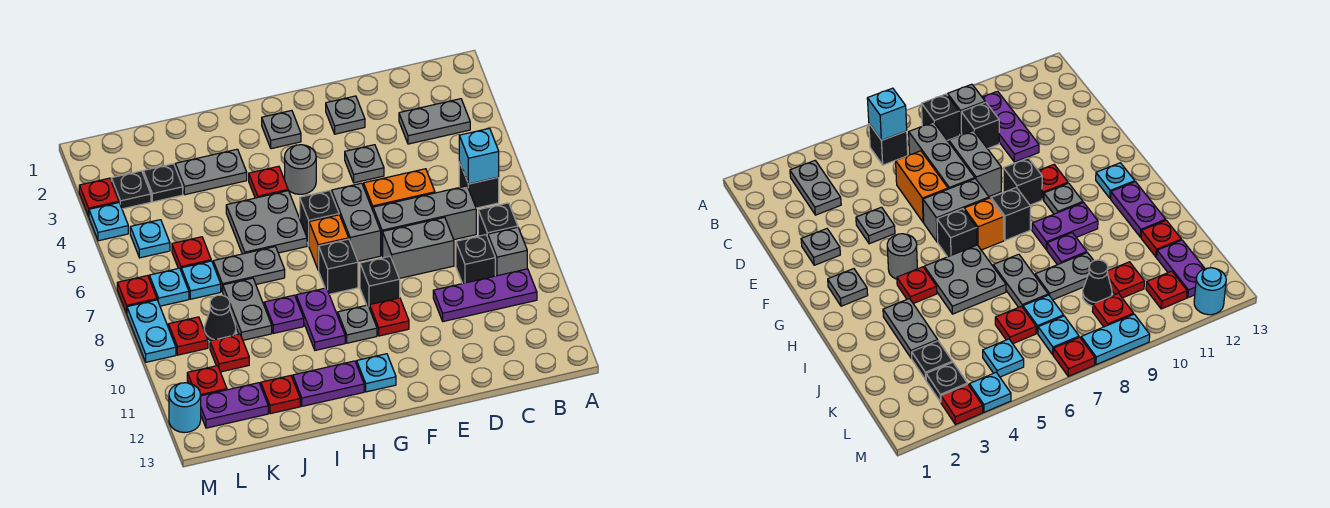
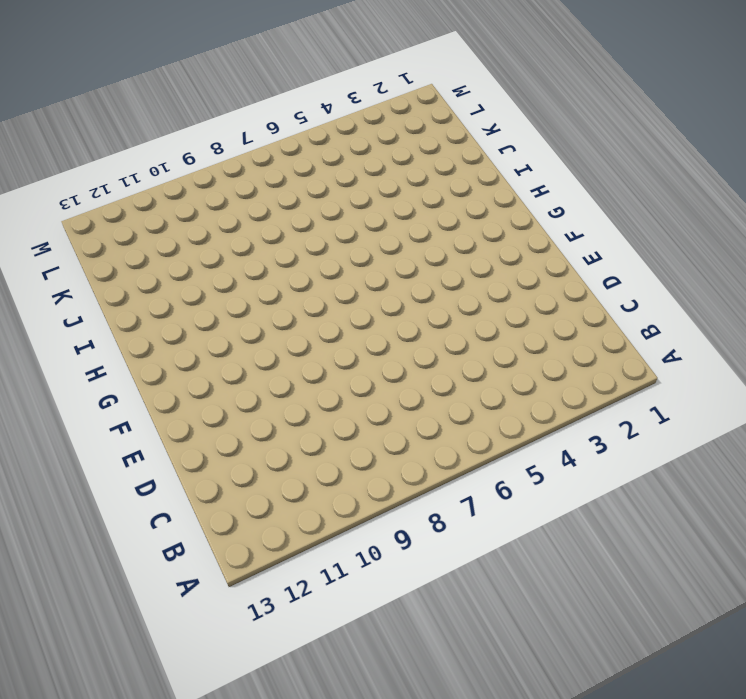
none -> grey 1x2 plate [399,99,470,144]
none -> black 1x1 brick [459,162,499,208]
none -> black 1x1 brick [478,203,518,237]
none -> grey 1x1 brick [488,227,527,276]

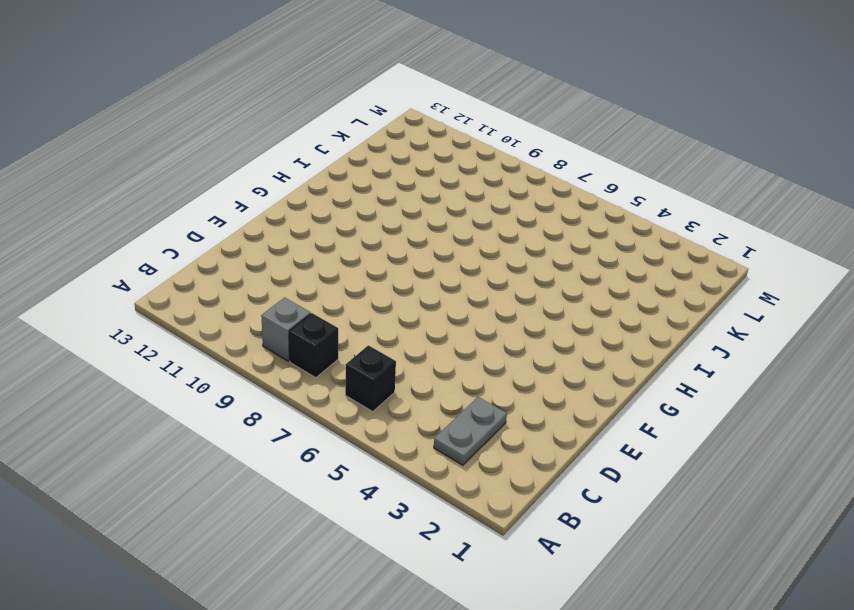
none -> purple 1x3 plate [433,269,537,321]
none -> grey 1x3 brick [373,186,476,256]
none -> black 1x1 brick [456,235,495,284]
none -> orange 1x2 brick [364,169,435,210]

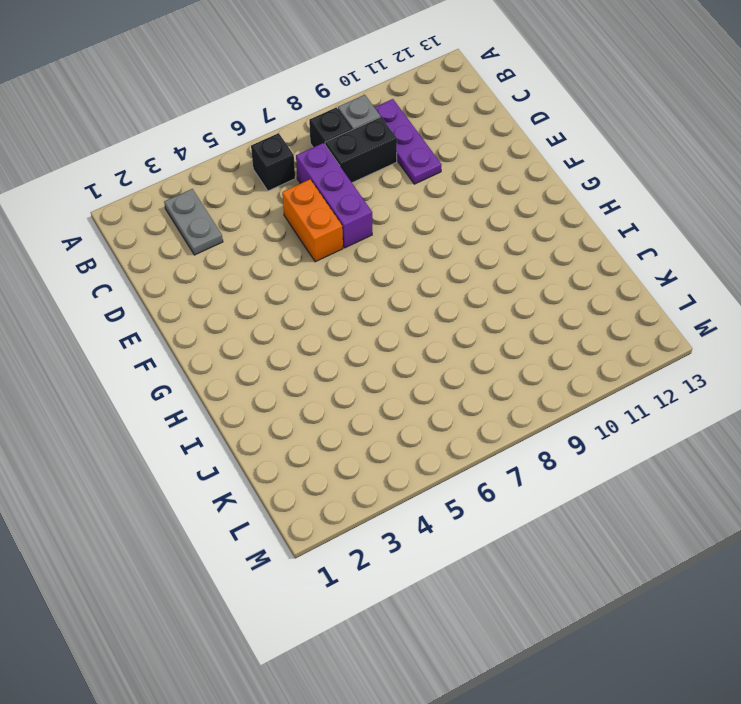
purple 1x3 brick [296,143,372,248] -> grey 1x3 brick [373,186,476,256]
black 1x2 brick [325,117,397,183] -> black 1x1 brick [456,235,495,284]
none -> grey 1x2 brick [383,217,454,278]
none -> grey 1x1 plate [326,96,365,134]
none -> grey 1x1 plate [345,145,384,183]
none -> grey 1x2 brick [332,183,381,261]

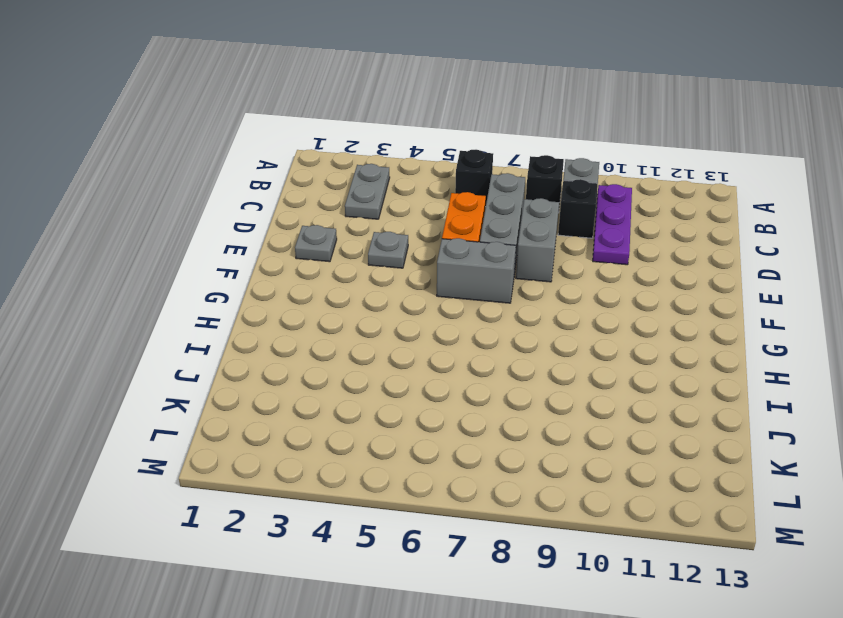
none -> black 1x1 brick [360,256,400,308]
none -> red 1x1 plate [370,298,409,336]
none -> grey 1x1 plate [262,111,301,149]
none -> grey 1x1 round brick [285,145,316,194]

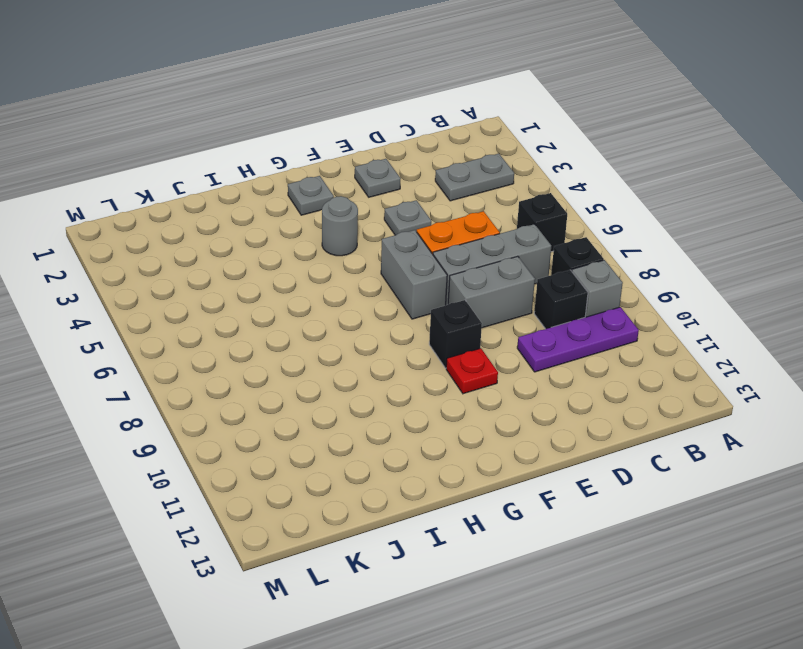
none -> black 1x1 brick [300,191,339,245]
none -> orange 1x1 brick [309,215,349,270]
none -> black 1x1 brick [319,239,358,294]
none -> grey 1x1 plate [338,305,377,343]

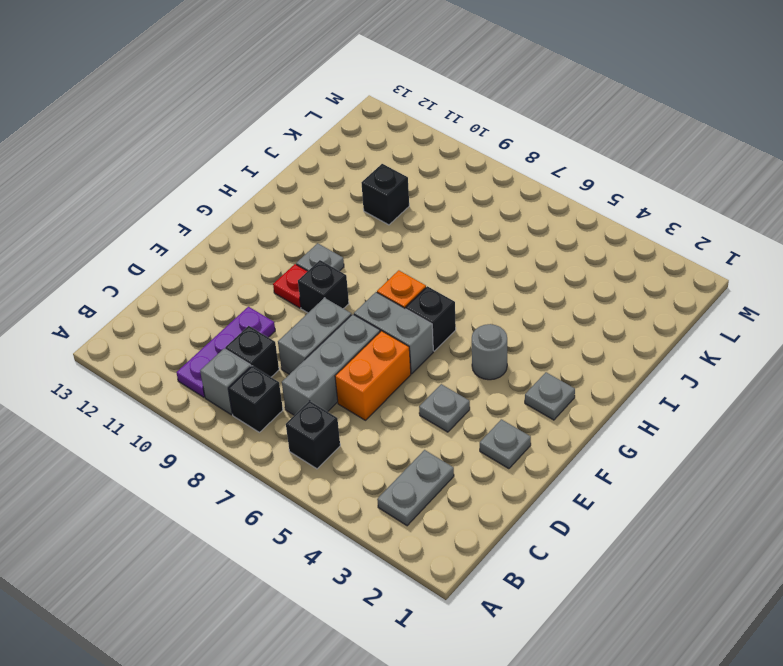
black 1x1 brick [361,164,409,225] -> black 1x1 brick moved to [319,239,358,294]
none -> cyan 1x1 plate [357,354,396,392]
none -> red 1x1 plate [249,166,288,198]
none -> grey 2x2 plate [226,191,307,254]
none -> purple 1x2 plate [296,288,345,350]

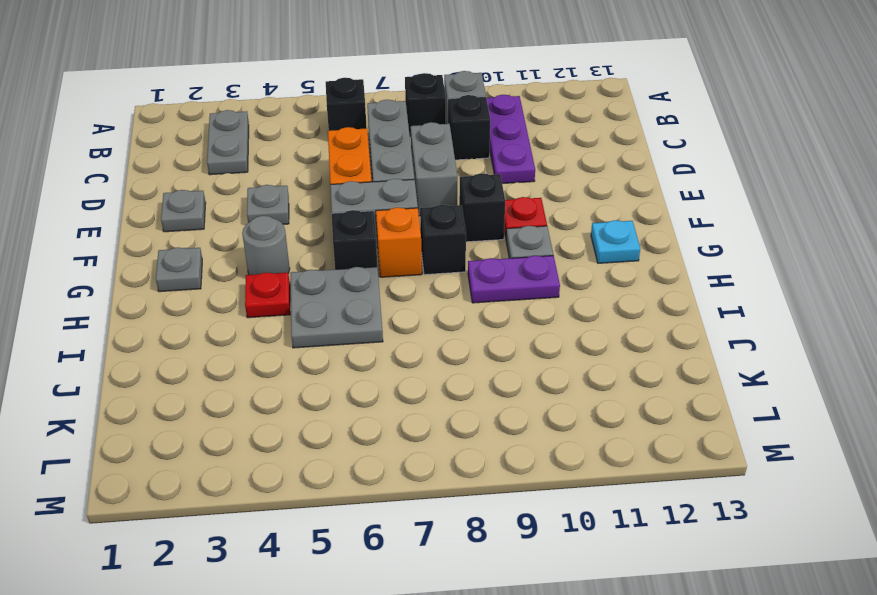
none -> purple 1x2 plate [293,361,364,406]
none -> grey 1x2 plate [175,149,247,195]
none -> grey 1x2 plate [213,247,285,292]
none -> purple 1x1 plate [264,295,304,333]

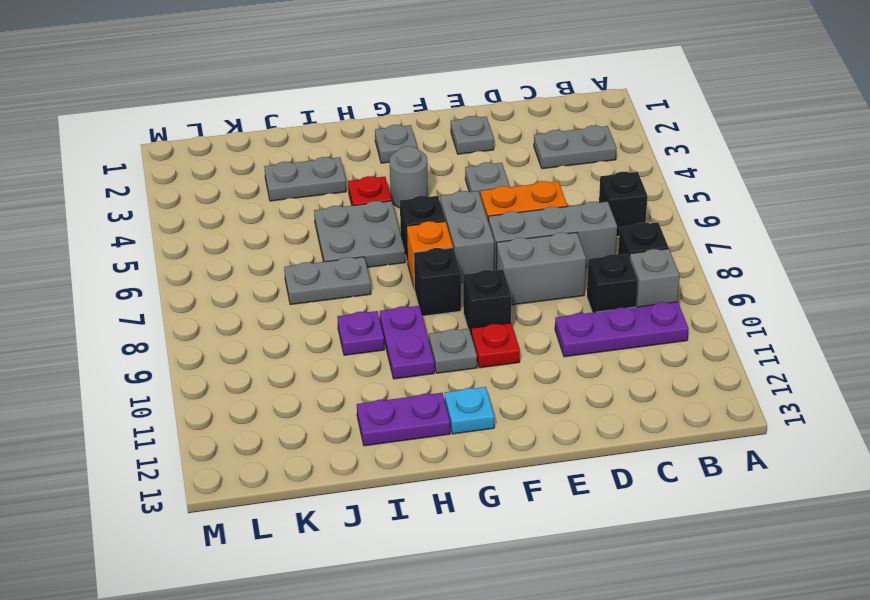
none -> grey 1x2 plate [223,278,272,340]
none -> red 1x1 plate [261,376,300,414]
none -> black 1x1 plate [143,164,183,202]
none -> red 1x1 plate [172,237,211,270]

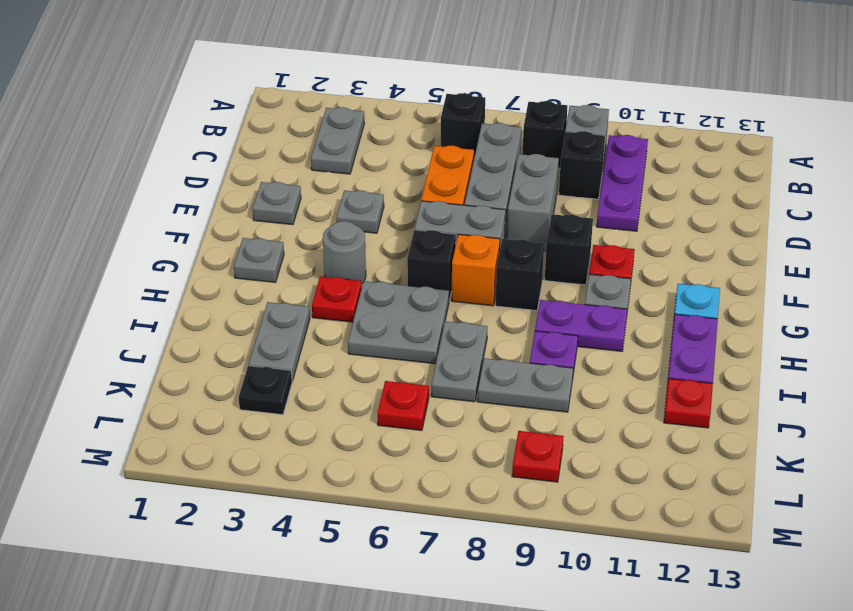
none -> cyan 1x1 plate [181,261,221,299]
none -> black 1x1 cone [204,295,236,342]
none -> red 1x1 plate [210,334,249,372]
none -> purple 1x2 plate [201,383,268,428]

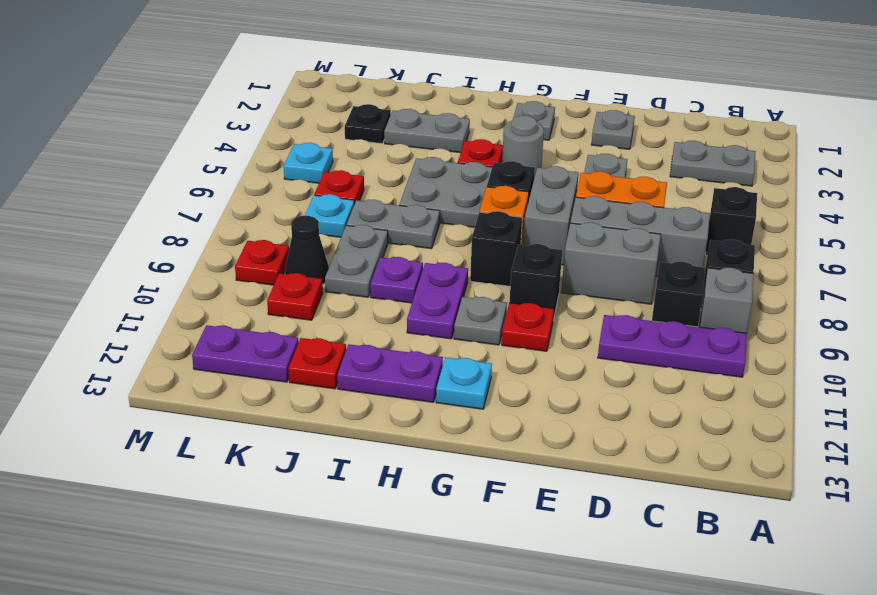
none -> black 1x1 plate [111,171,151,209]
none -> cyan 1x1 plate [149,268,189,306]
none -> red 1x1 plate [187,366,227,396]
none -> red 1x1 plate [79,178,119,216]

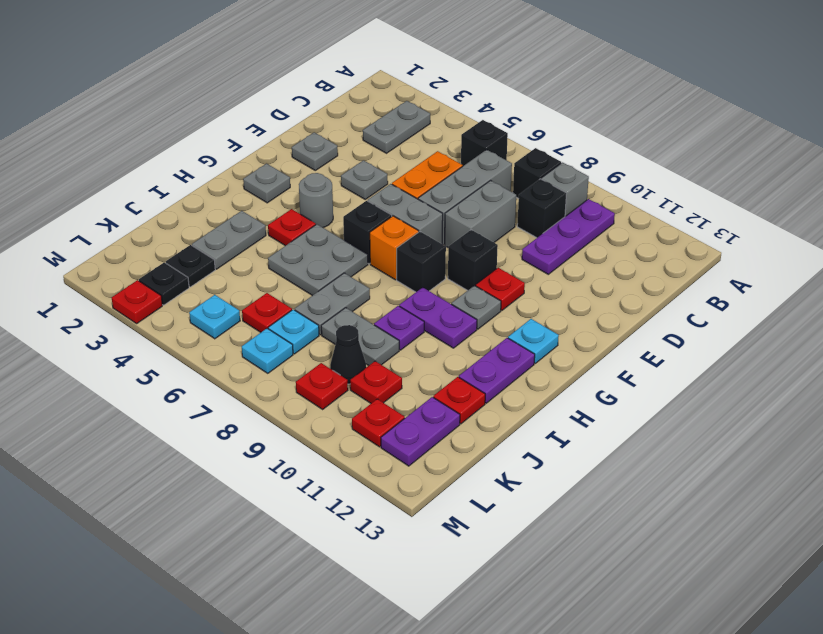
none -> cyan 1x1 plate [89,203,128,241]
none -> red 1x1 plate [117,276,157,313]
none -> cyan 1x2 plate [127,300,176,362]
none -> cyan 1x1 round brick [169,383,201,433]

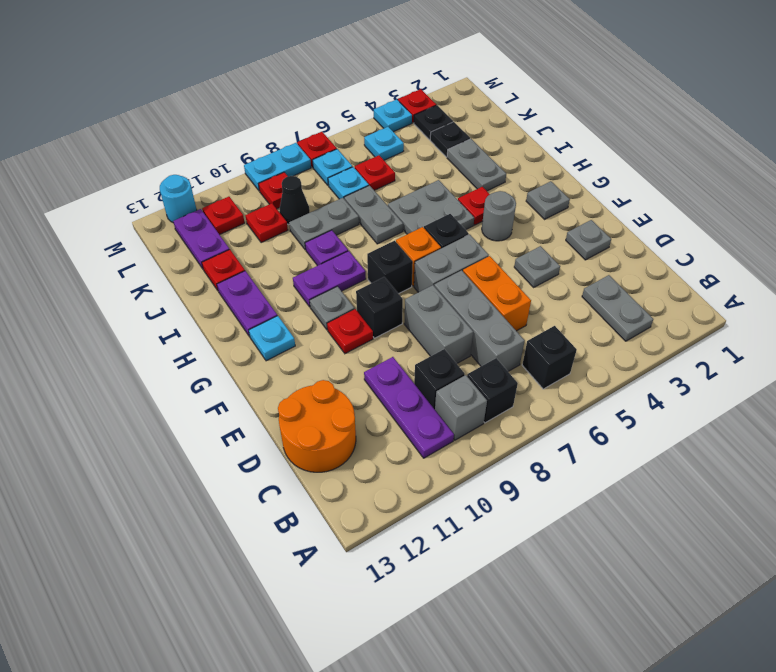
orange 2x2 round brick [278,380,356,472] -> none
none -> cyan 1x1 brick [459,128,499,184]

